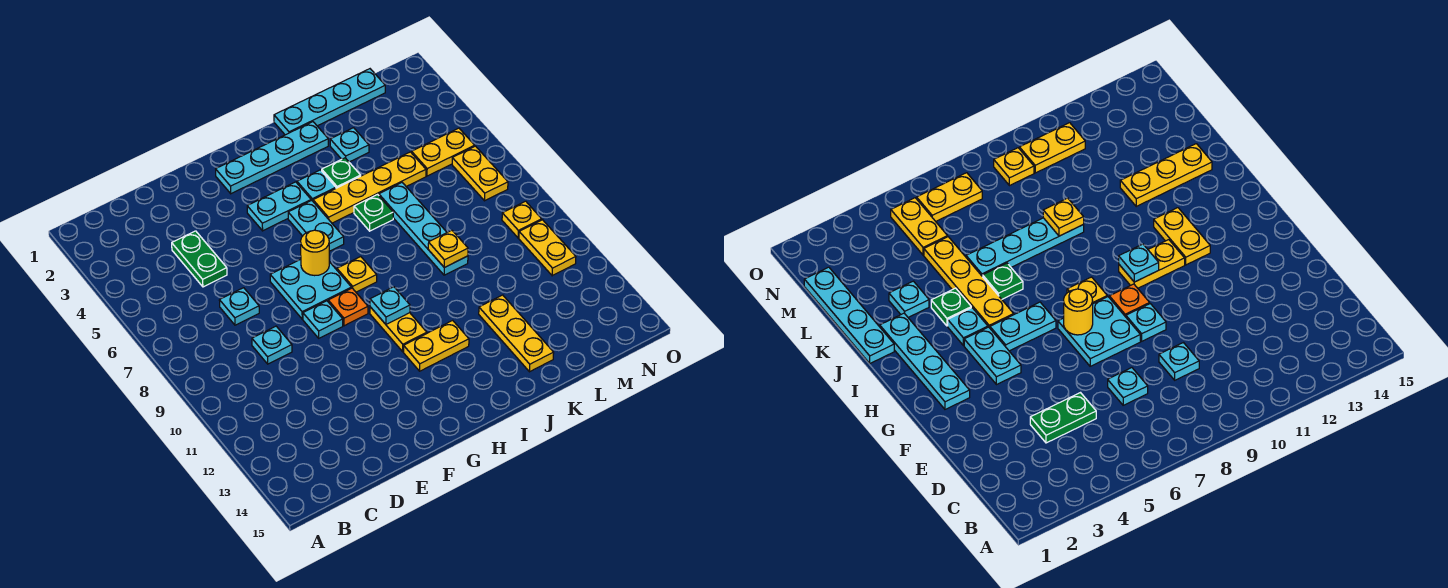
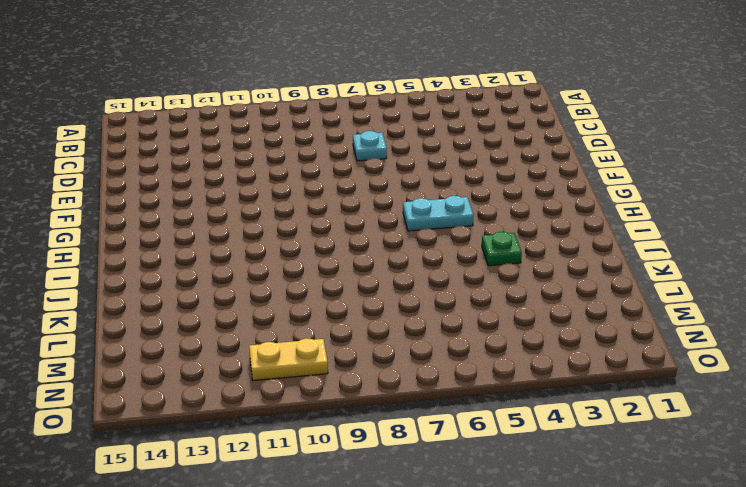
none -> green 1x2 plate [172,231,227,287]
none -> cyan 1x1 plate [252,326,292,364]
none -> cyan 2x2 plate [270,259,351,319]

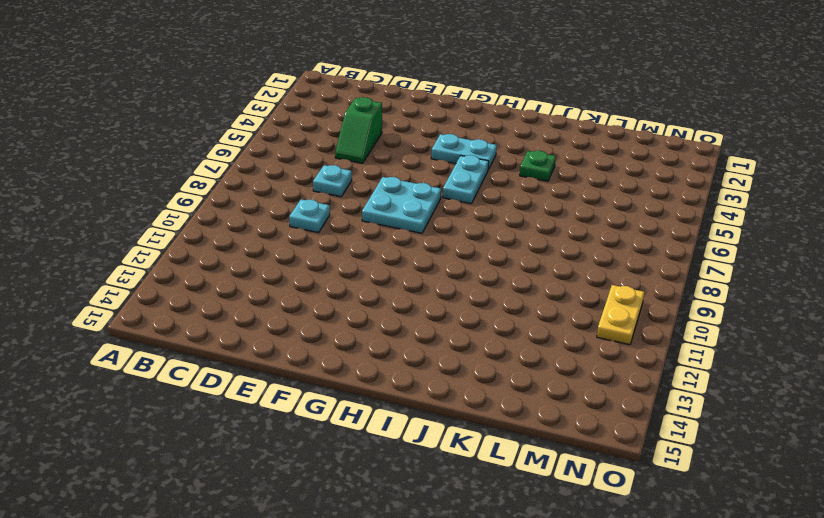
green 1x2 slope [335,97,382,163] -> green 1x2 plate [172,231,227,287]
none -> cyan 1x1 plate [303,301,343,338]
none -> cyan 1x4 plate [216,122,328,194]
none -> orange 1x1 plate [328,288,368,326]

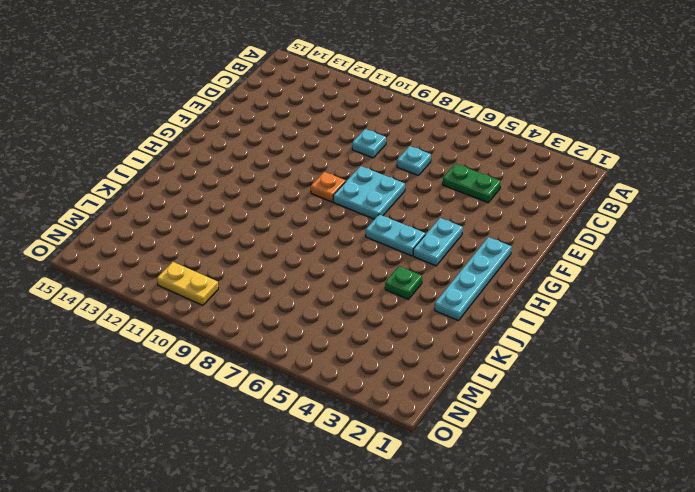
none -> cyan 1x1 plate [303,301,343,338]
none -> yellow 1x1 plate [337,257,377,292]
none -> yellow 1x2 plate [370,307,427,352]

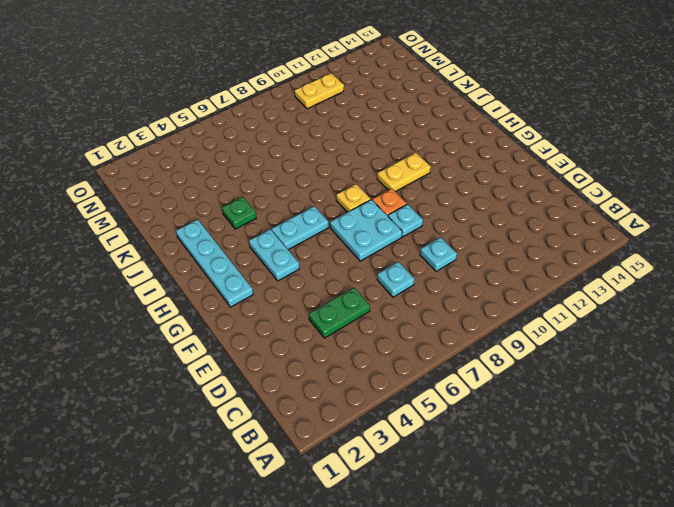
none -> yellow 1x2 plate [404,320,469,371]
none -> cyan 1x1 plate [297,170,336,201]
none -> yellow 1x4 plate [313,152,426,223]

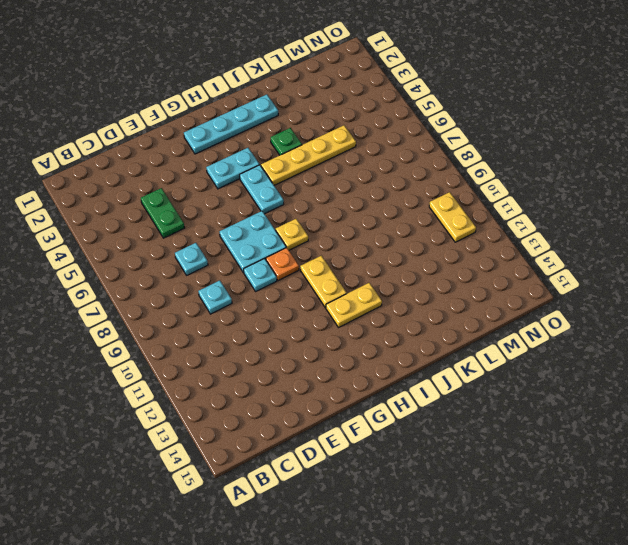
none -> cyan 1x1 plate [297,170,336,201]
none -> cyan 1x4 plate [274,69,385,135]
none -> green 1x1 plate [354,195,393,231]

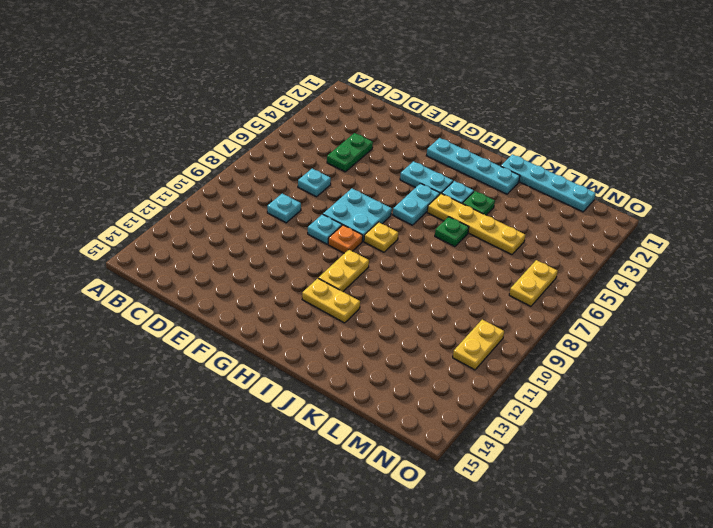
none -> cyan 1x1 plate [330,128,369,162]
none -> cyan 1x4 plate [379,183,468,275]
none -> yellow 1x3 plate [479,295,554,372]

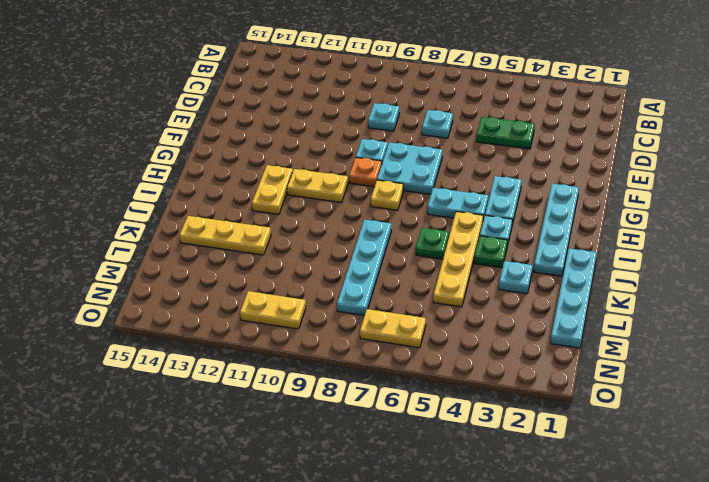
cyan 1x4 plate [337,220,391,315] -> cyan 1x4 plate turned to [379,183,468,275]
none -> yellow 1x2 plate [412,128,475,176]
none -> yellow 1x1 plate [502,201,542,238]
none -> yellow 1x1 round brick [301,230,329,276]

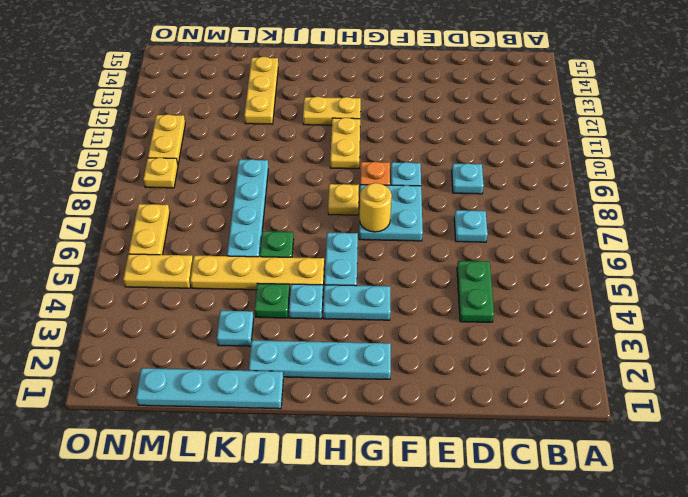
none -> cyan 1x1 plate [370,287,410,324]
none -> yellow 1x1 plate [428,230,468,268]

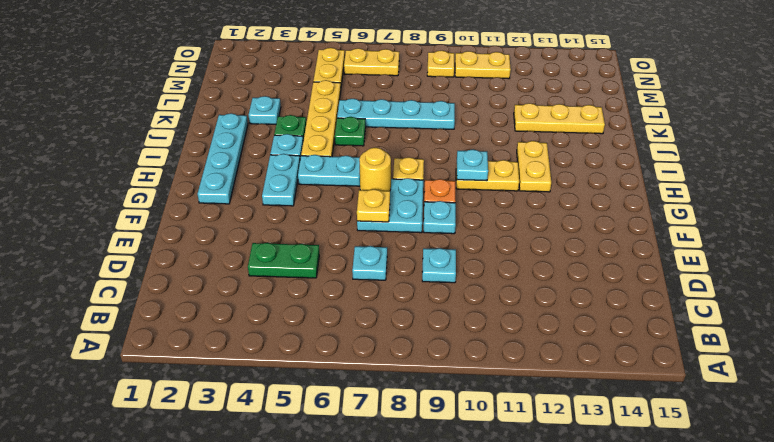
yellow 1x1 plate [357,189,390,222] -> yellow 1x1 plate moved to [428,230,468,268]
none -> cyan 1x4 plate [274,69,385,135]

